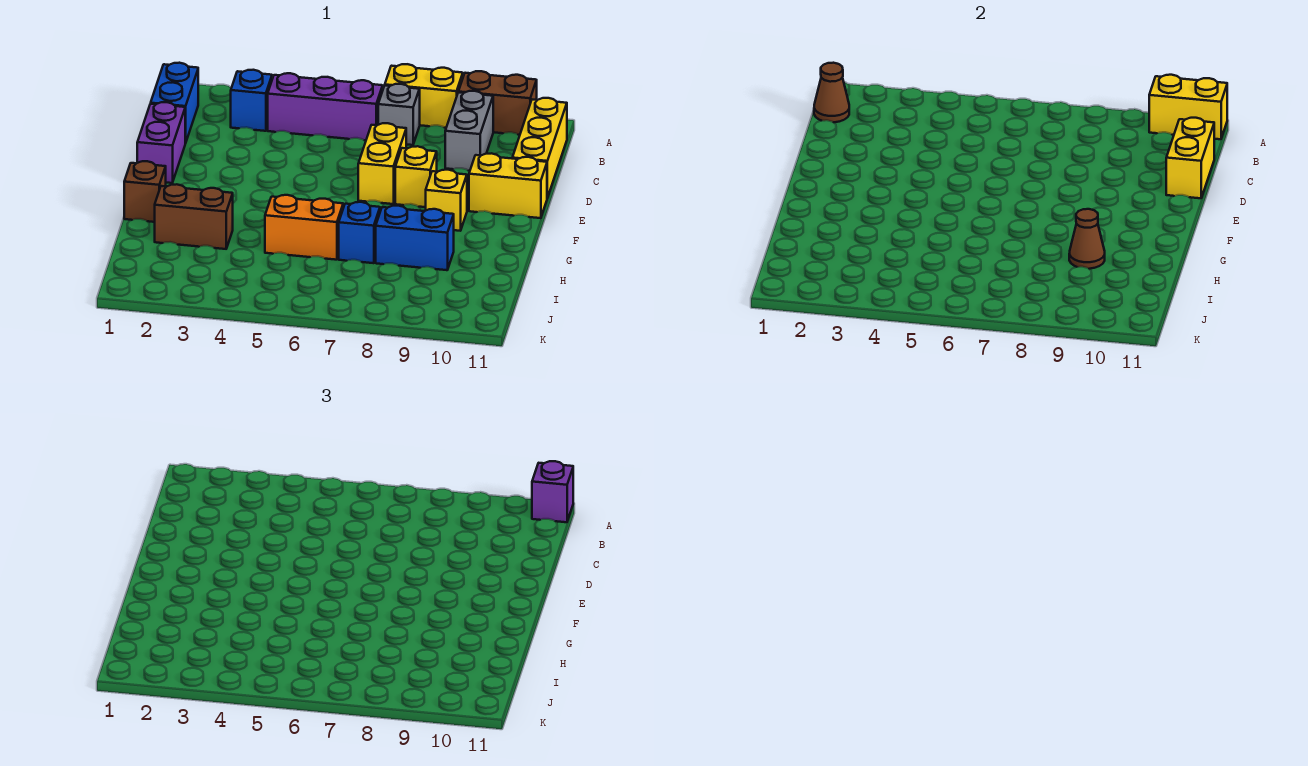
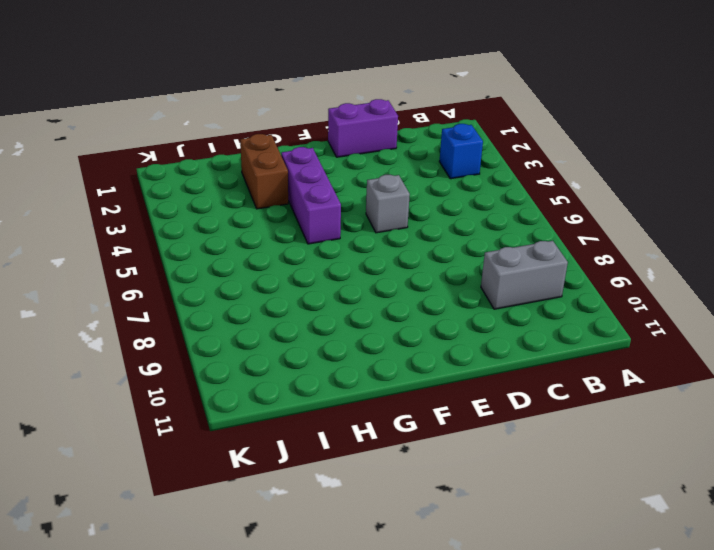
grey 1x1 brick [366,175,410,233] -> grey 1x1 brick moved to [378,84,420,145]
purple 1x3 brick [281,147,341,244] -> purple 1x3 brick moved to [268,73,383,141]
none -> yellow 1x2 brick [385,64,463,128]
none -> brown 1x2 brick [459,71,537,135]
none -> blue 1x2 brick [151,63,198,143]

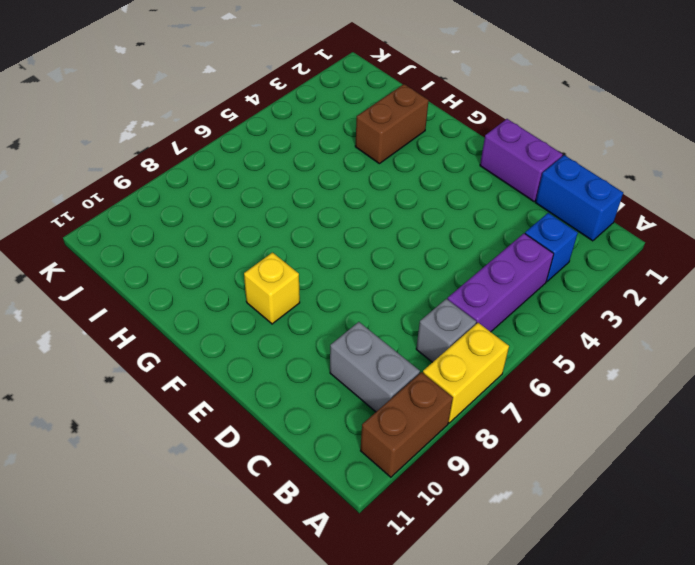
none -> yellow 1x3 brick [512,98,567,198]
none -> yellow 1x2 brick [358,123,406,204]
none -> yellow 1x1 brick [395,146,437,207]

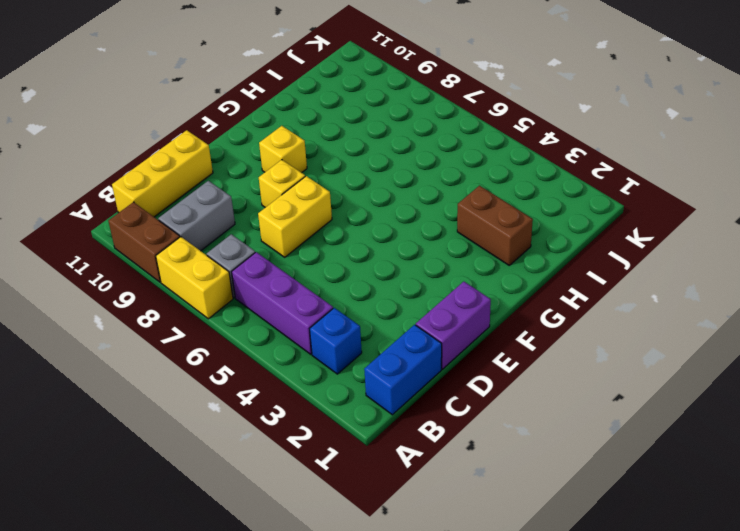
none -> yellow 1x2 brick [469,153,547,218]
none -> brown 1x1 brick [124,161,166,222]
none -> orange 1x2 brick [265,195,343,260]

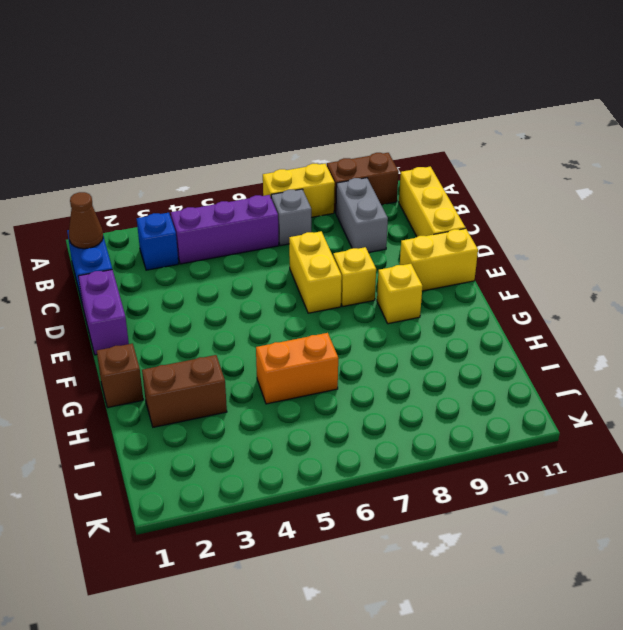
none -> blue 1x1 brick [339,202,380,263]
none -> blue 1x2 brick [376,206,454,270]
none -> yellow 1x2 brick [1149,75,1227,139]

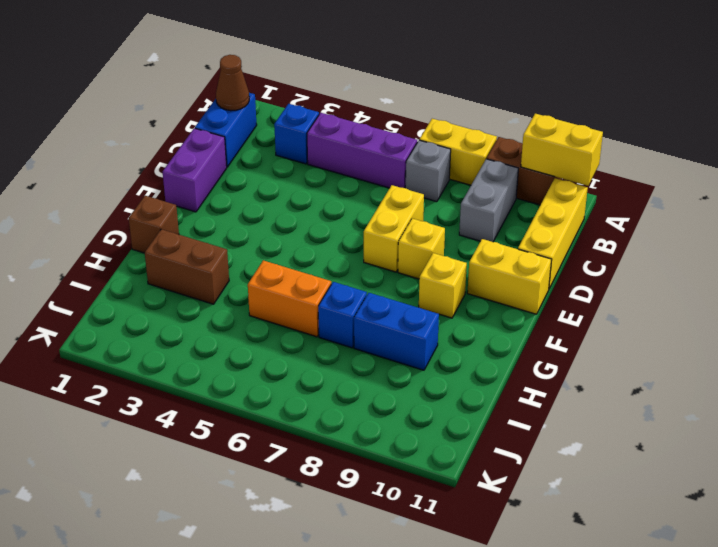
none -> yellow 1x2 brick [1166,118,1214,198]
none -> brown 1x1 cone [1069,209,1105,269]
none -> purple 1x1 brick [532,461,573,522]

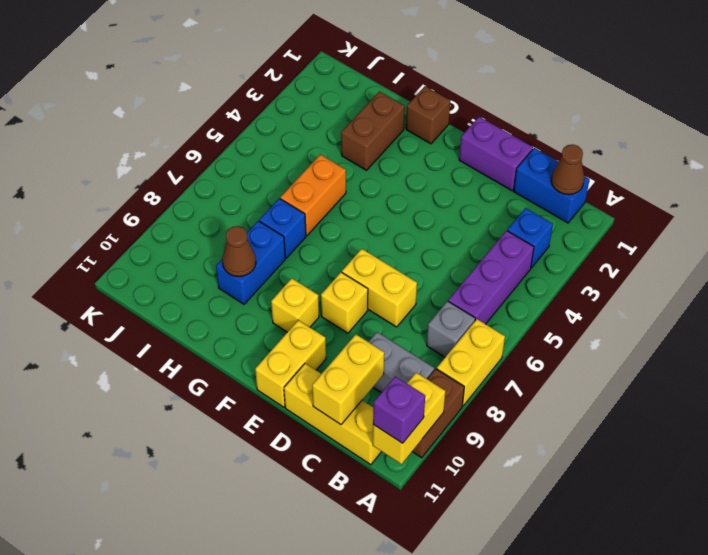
yellow 1x2 brick [312,335,384,424] -> yellow 1x2 brick turned to [1166,118,1214,198]

